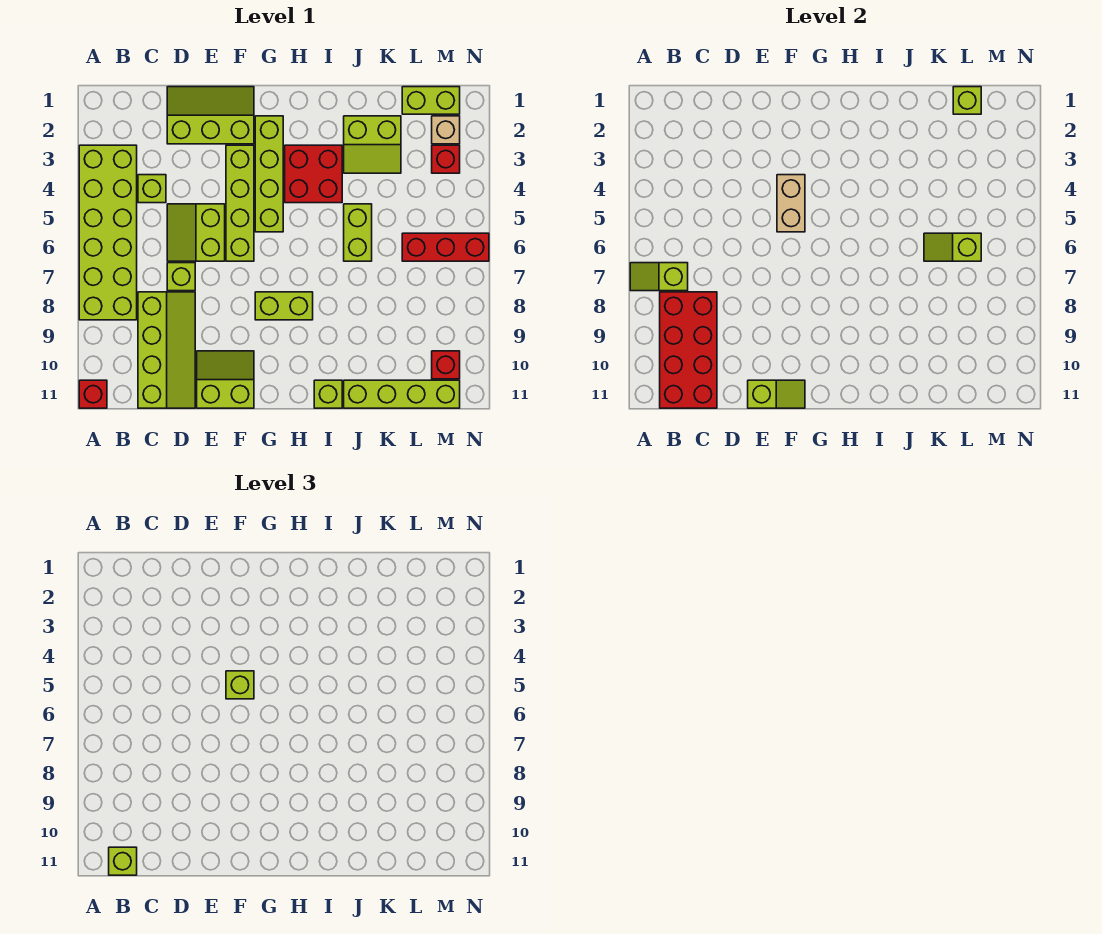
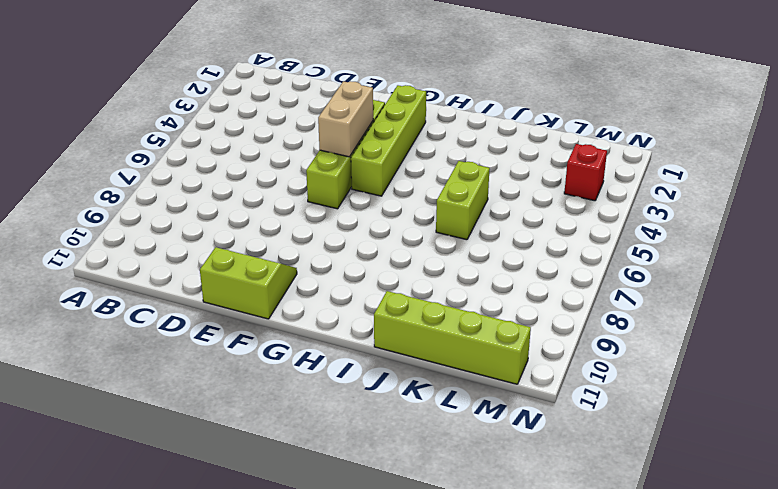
none -> lime 2x6 brick [79,145,137,320]
none -> red 1x1 brick [79,380,107,408]
none -> lime 1x1 brick [138,175,166,203]

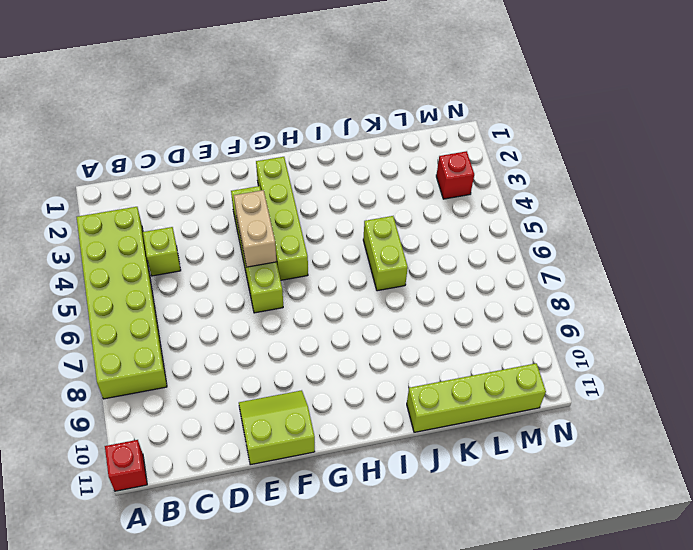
none -> lime 2x4 slope [138,292,195,408]
none -> lime 2x3 slope [167,87,254,144]
none -> lime 2x2 slope [167,204,225,261]

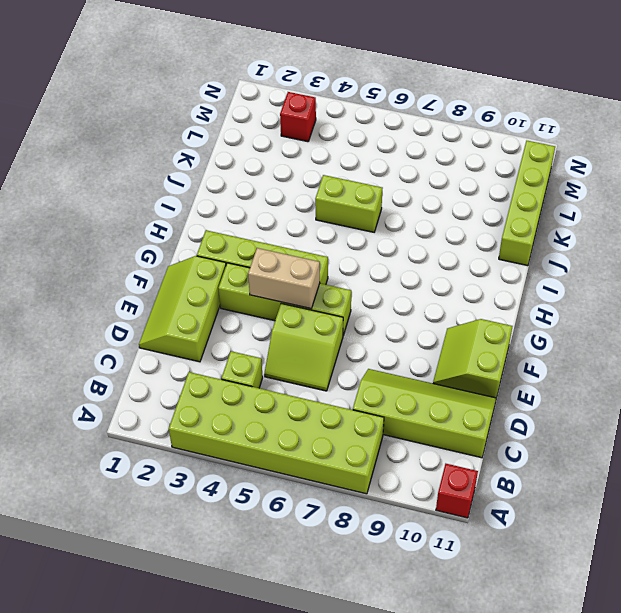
none -> lime 1x1 brick [167,263,195,291]
none -> lime 1x2 brick [255,292,313,320]
none -> red 2x2 brick [285,145,342,203]

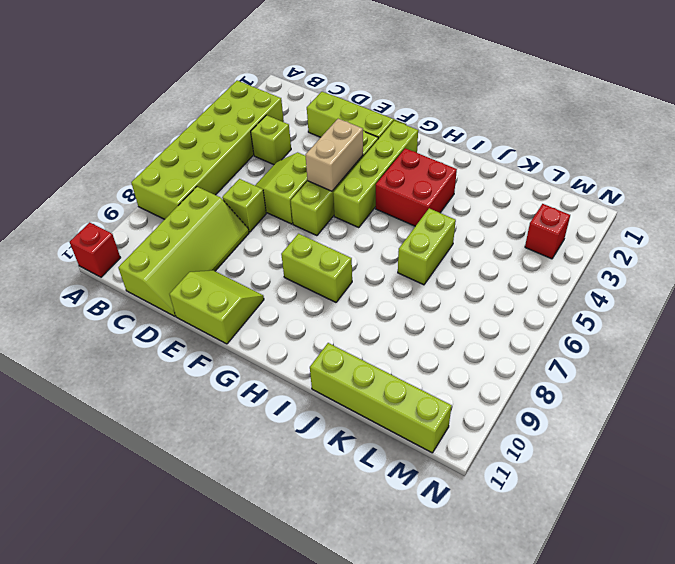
none -> lime 1x1 brick [314,380,342,408]
none -> lime 2x2 slope [344,116,401,173]
none -> lime 1x2 brick [402,87,460,114]

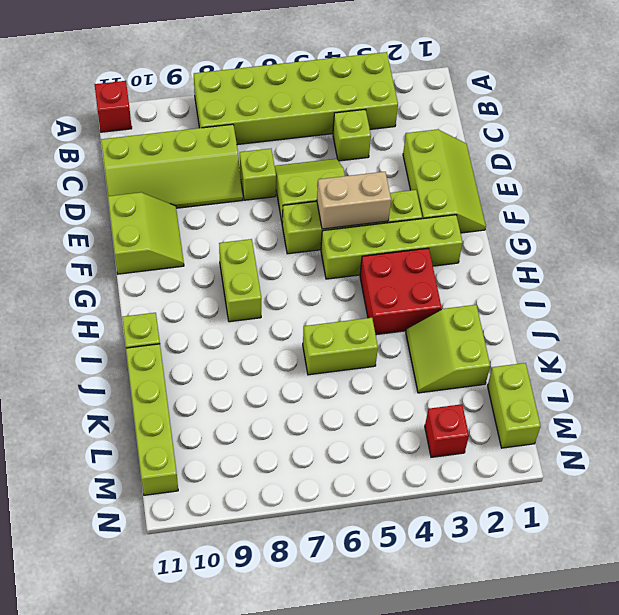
none -> red 1x3 brick [402,233,489,261]
none -> tan 1x1 brick [432,116,460,144]
none -> red 1x1 brick [432,351,460,379]

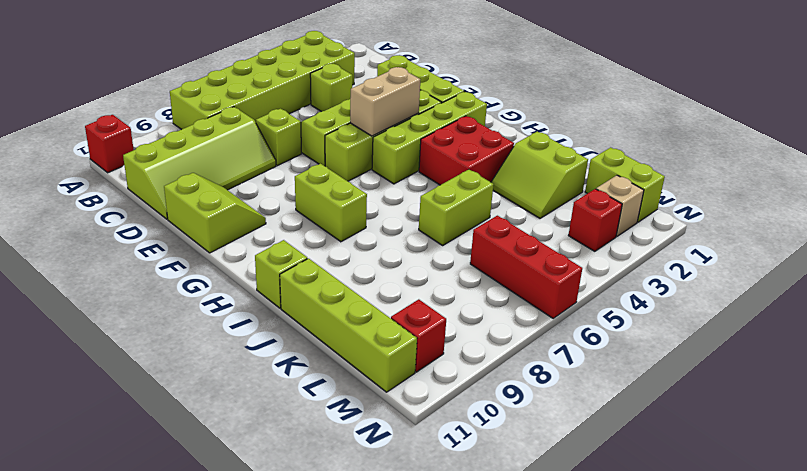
none -> lime 1x2 slope [630,263,688,291]
none -> red 2x4 brick [660,292,717,408]
none -> lime 1x2 slope [748,380,805,408]

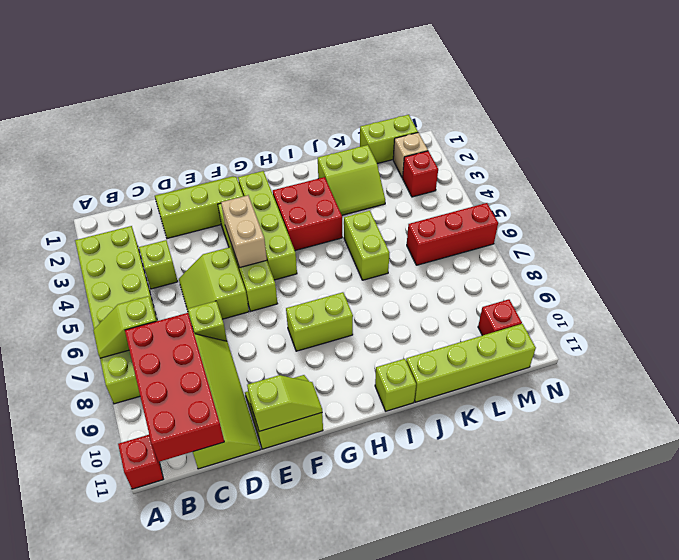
none -> lime 1x2 slope [924,233,981,261]
none -> lime 1x1 brick [953,87,981,114]
none -> lime 1x1 brick [109,847,137,875]

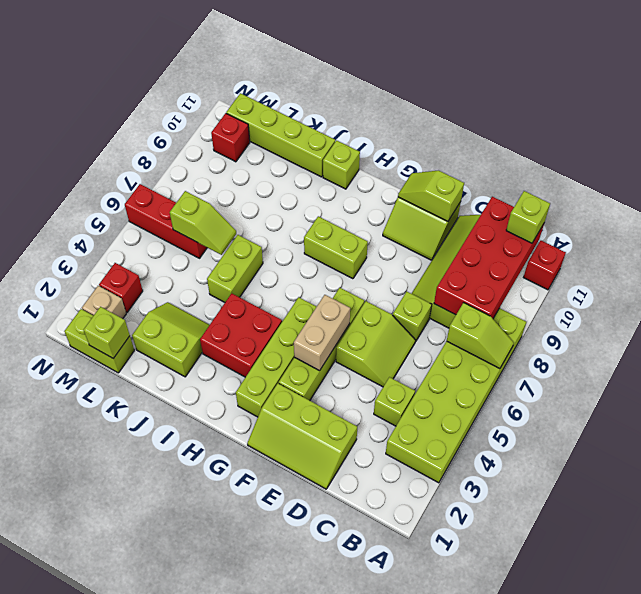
none -> lime 1x1 brick [226,671,254,699]

